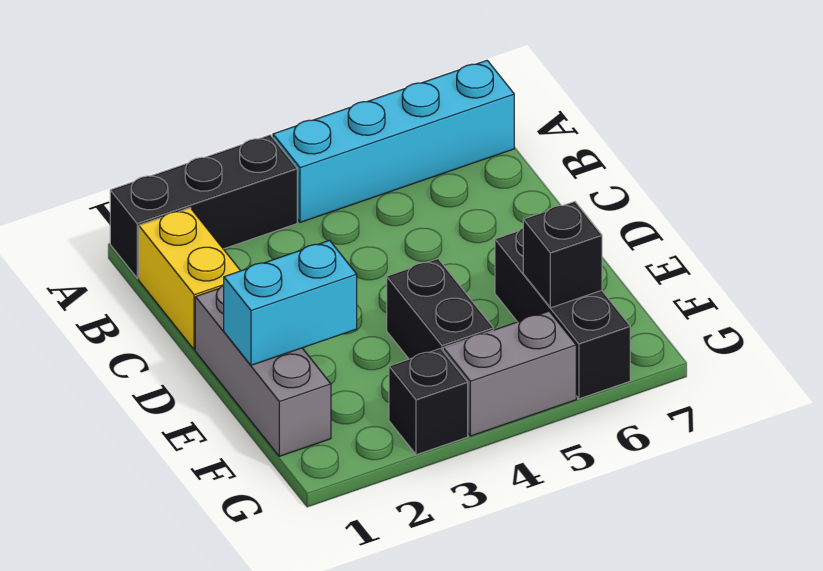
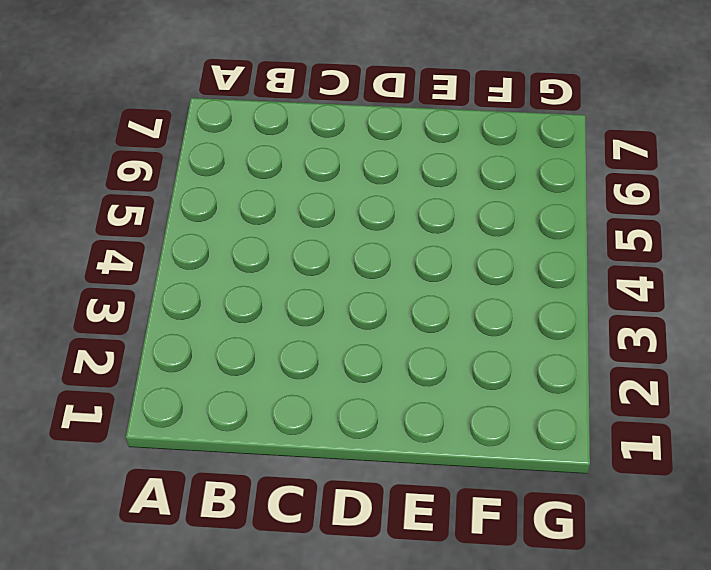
none -> black 1x3 brick [110,135,297,278]
none -> cyan 1x4 brick [273,60,514,222]

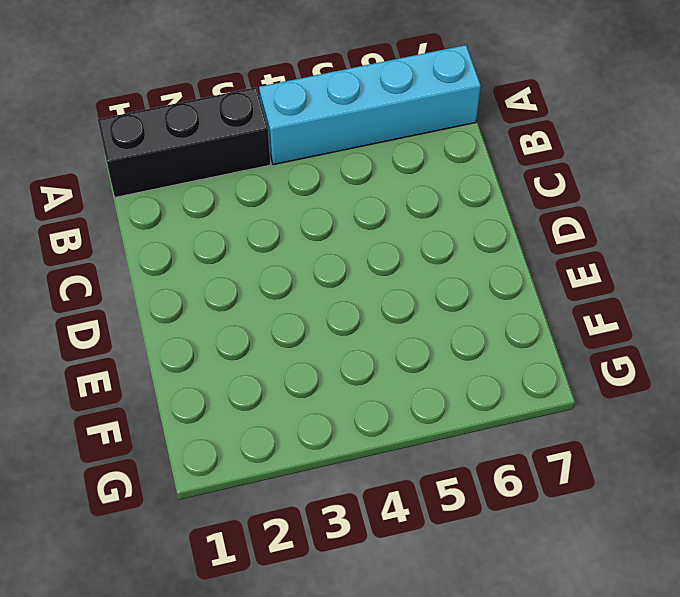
none -> yellow 1x2 brick [139,208,240,350]
none -> grey 1x3 brick [195,286,331,456]

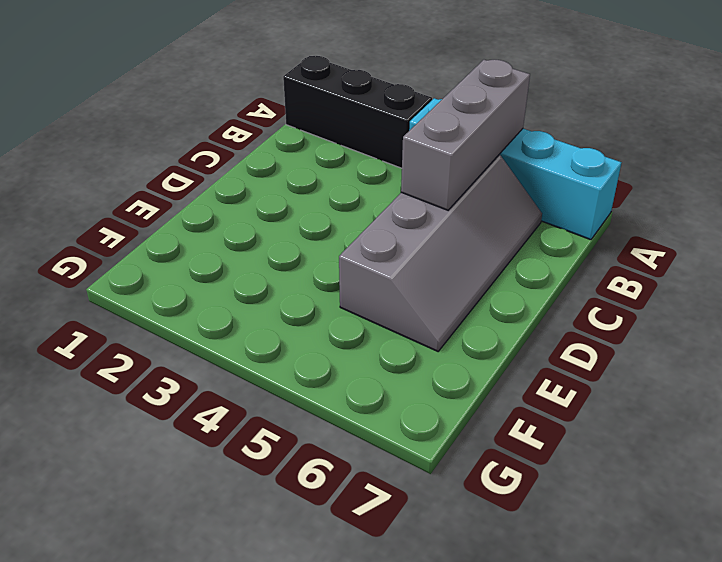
grey 1x3 brick [401,60,530,210] -> grey 1x3 brick moved to [195,286,331,456]
grey 2x4 slope [339,155,542,351] -> black 1x3 brick [495,228,630,399]
none -> yellow 1x2 brick [139,208,240,350]
none -> black 1x2 brick [387,259,494,359]

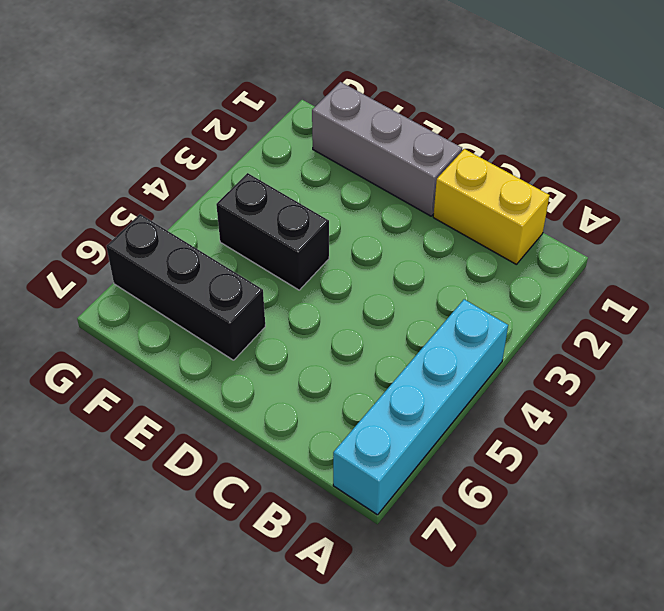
none -> black 1x3 brick [110,135,297,278]
none -> black 1x1 brick [389,348,468,455]

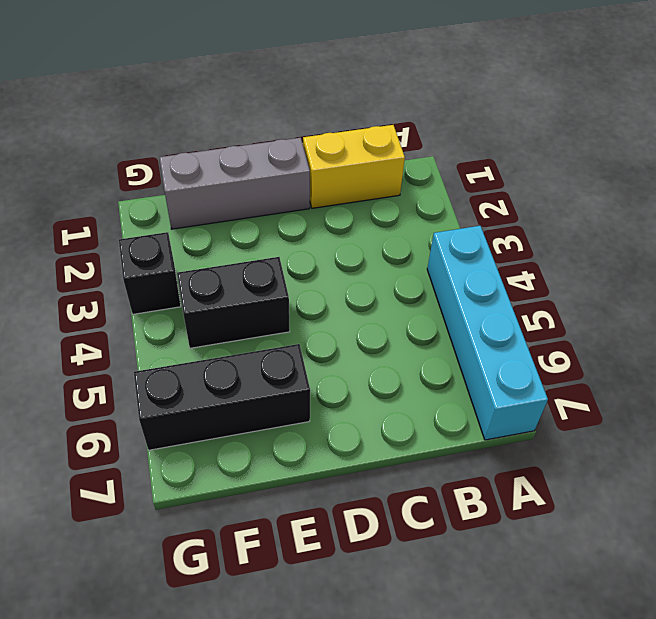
none -> black 1x3 brick [110,135,297,278]
none -> grey 1x2 brick [443,311,576,436]

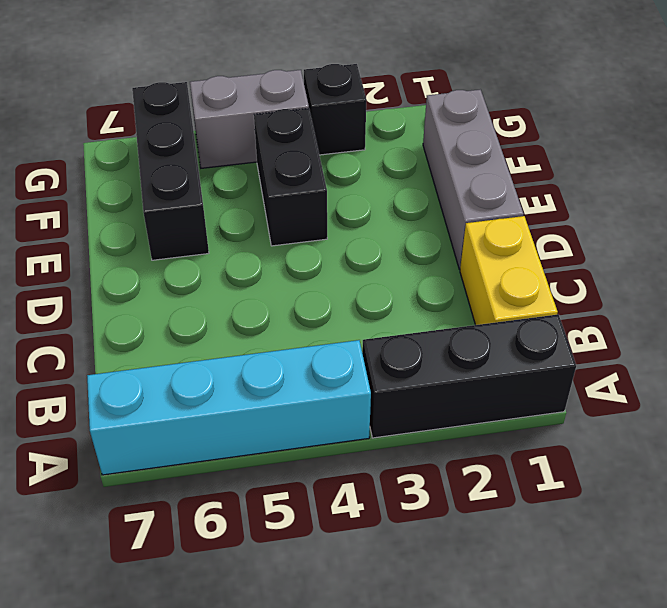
none -> cyan 1x2 brick [224,241,357,365]
none -> black 1x1 brick [523,202,602,308]

